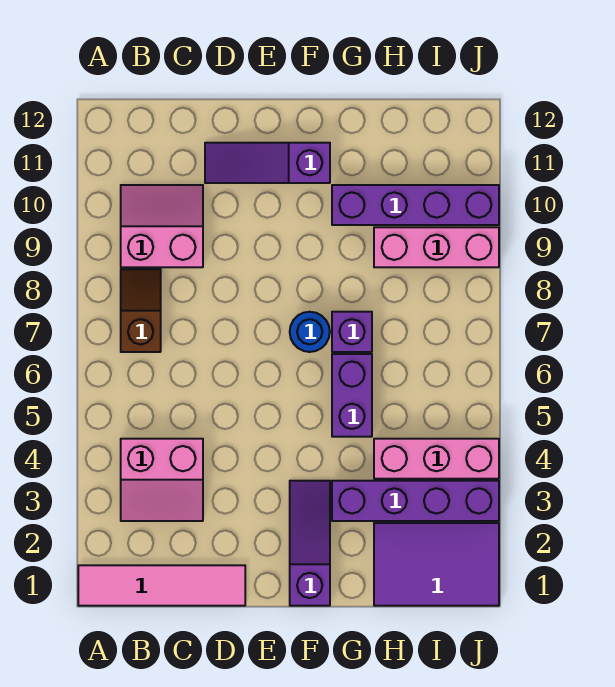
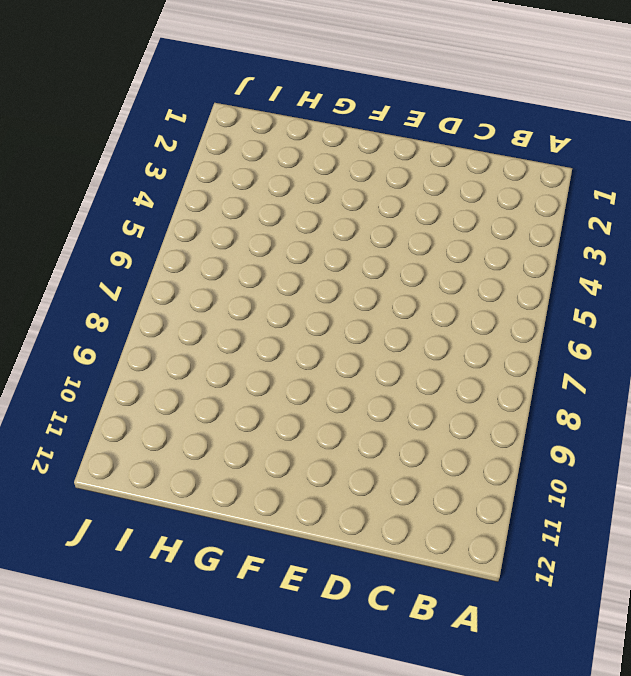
none -> pink 1x4 tile [78,565,245,606]
none -> pink 2x2 slope [121,439,203,521]
none -> brown 1x2 slope [121,269,161,352]

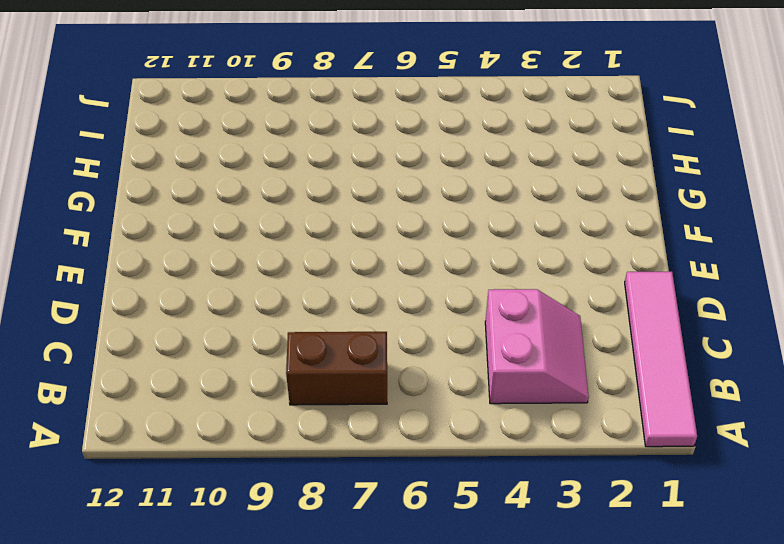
brown 1x2 brick [286,332,387,405] -> brown 1x2 slope [121,269,161,352]
none -> pink 2x2 slope [121,185,203,267]
none -> purple 1x3 slope [205,143,330,183]
none -> purple 1x3 slope [290,481,330,606]

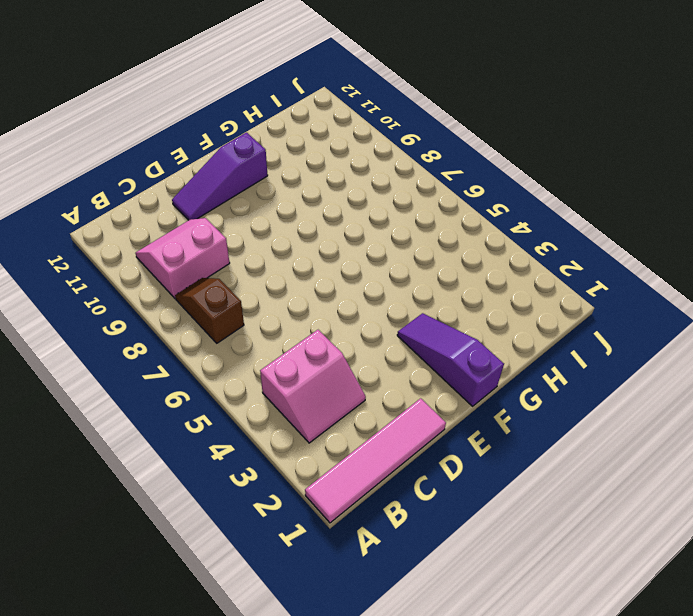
none -> blue 1x1 round brick [290,312,330,352]
none -> purple 1x4 brick [332,481,499,521]
none -> purple 1x2 brick [332,354,372,437]

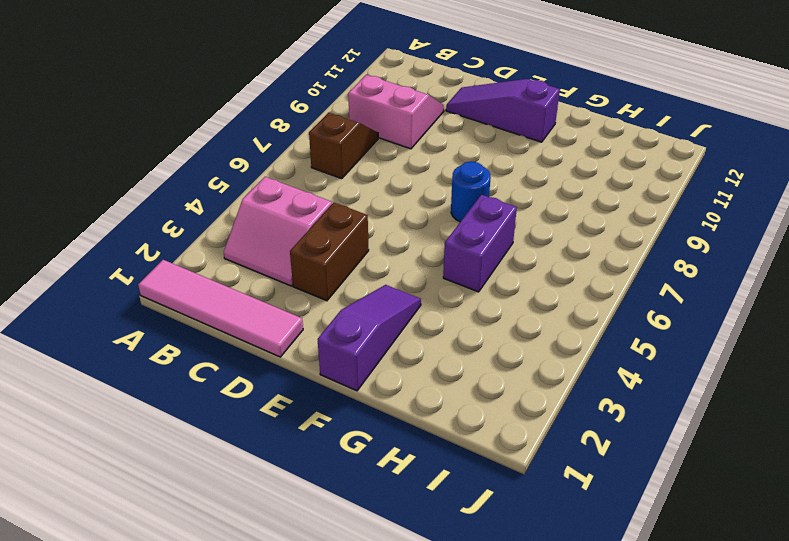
brown 1x2 brick [290,203,369,301] -> none
none -> purple 1x4 brick [332,481,499,521]
none -> purple 1x1 brick [332,312,372,352]
none -> purple 1x4 brick [332,185,499,225]

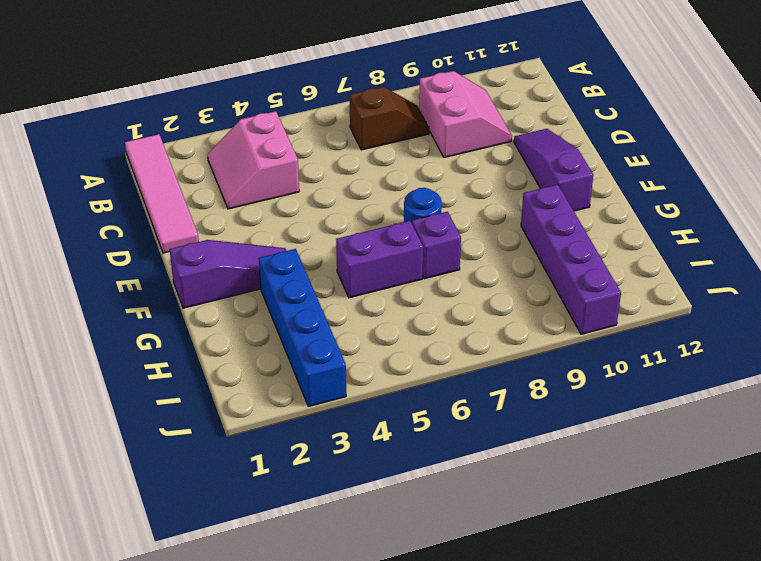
blue 1x4 brick [259,249,346,407] -> purple 1x4 brick [332,481,499,521]
none -> purple 2x3 tile [374,523,499,606]
none -> pink 1x3 brick [374,439,499,479]
none -> pink 1x3 brick [374,227,499,267]

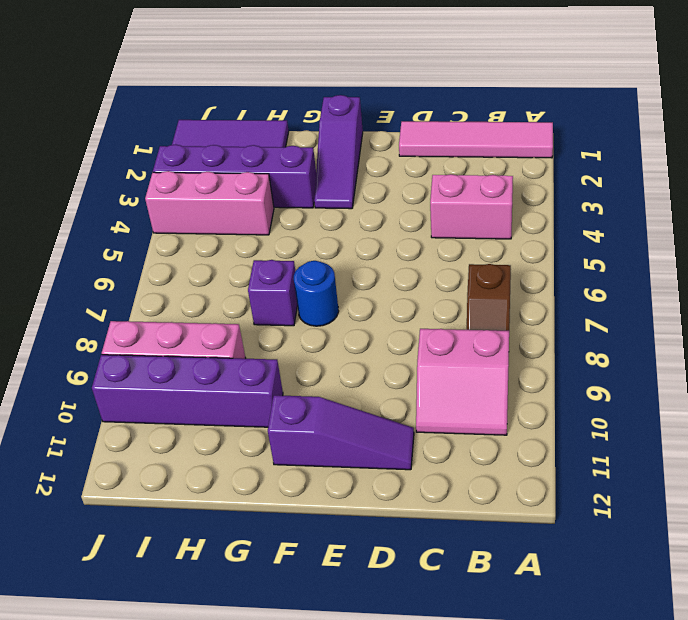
none -> purple 1x2 brick [332,354,372,437]

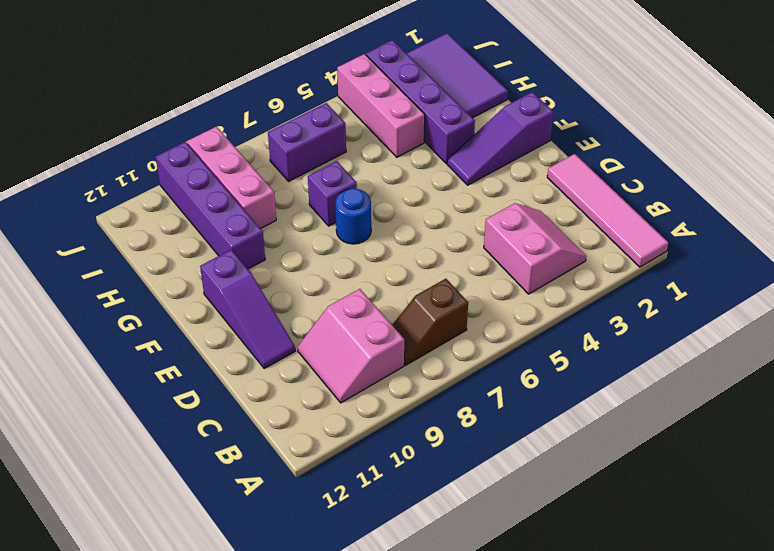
purple 1x2 brick [268,103,346,181] -> purple 1x2 brick moved to [332,354,372,437]

